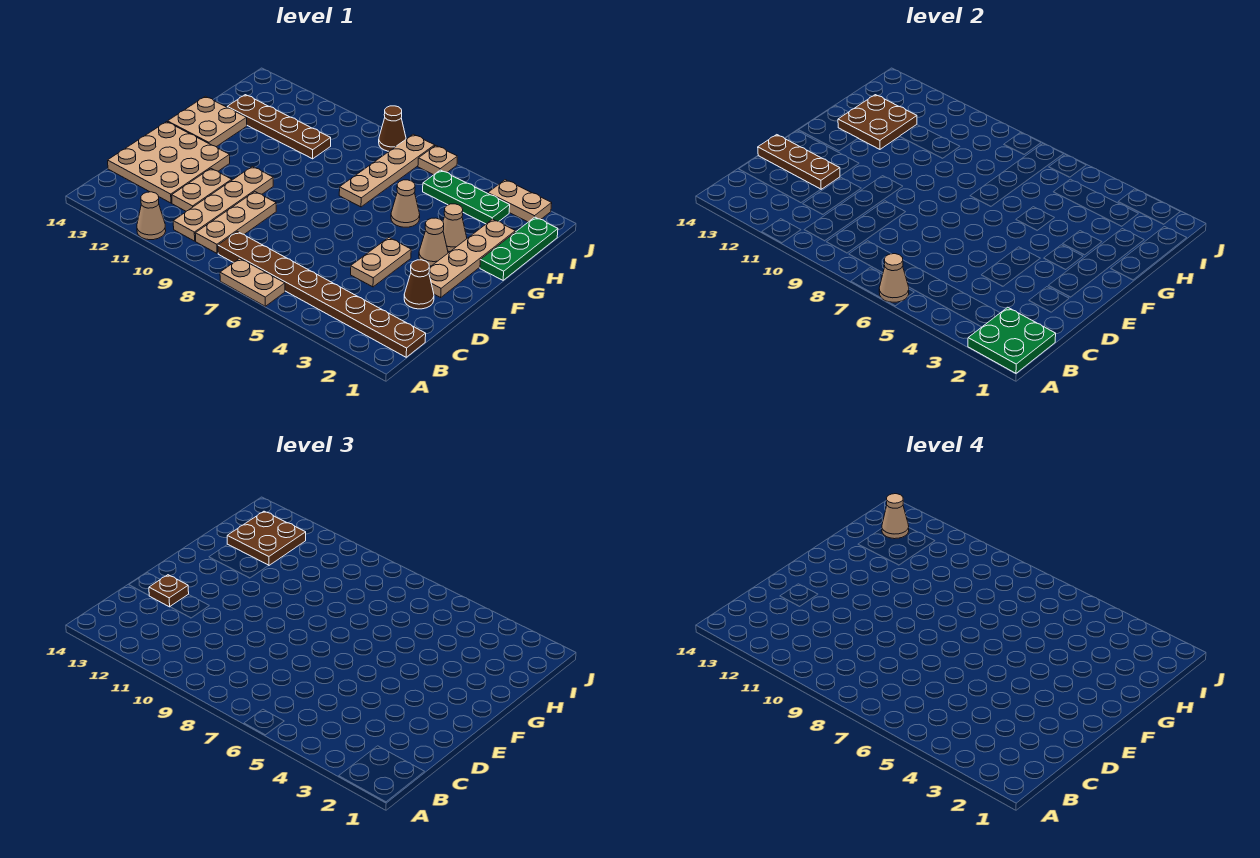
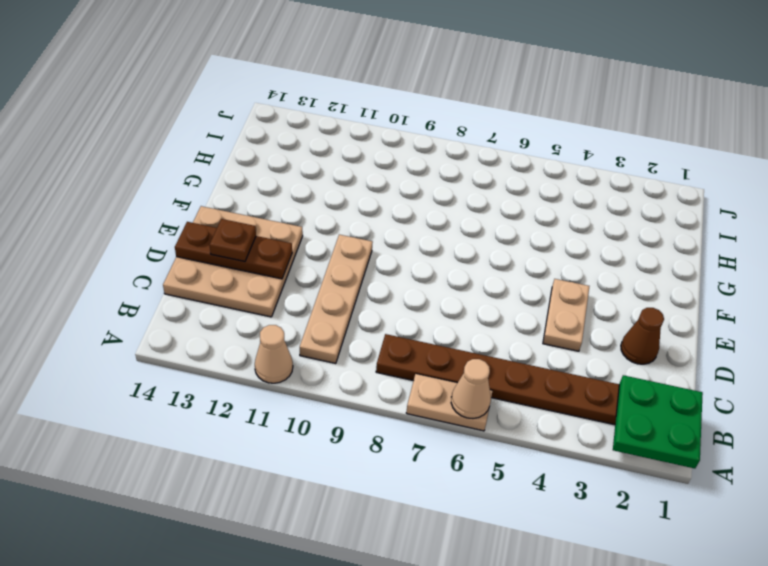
none -> tan 1x3 plate [195,192,276,253]
none -> tan 1x2 plate [172,169,232,211]
none -> tan 1x4 plate [429,219,515,297]

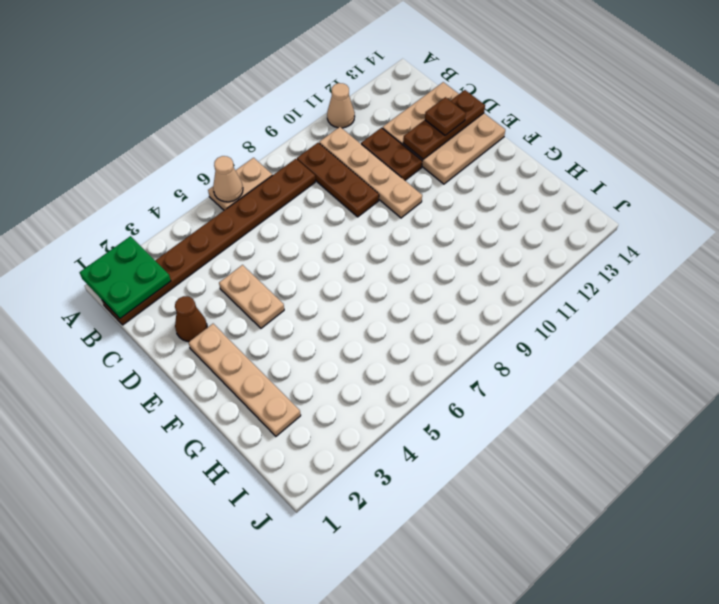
brown 1x3 plate [297,143,379,217] -> tan 1x3 plate [195,192,276,253]
brown 1x2 plate [361,128,422,180] -> tan 1x2 plate [172,169,232,211]
none -> tan 1x1 cone [419,218,448,266]
none -> tan 2x2 plate [168,96,247,147]
none -> green 1x3 plate [480,217,558,280]

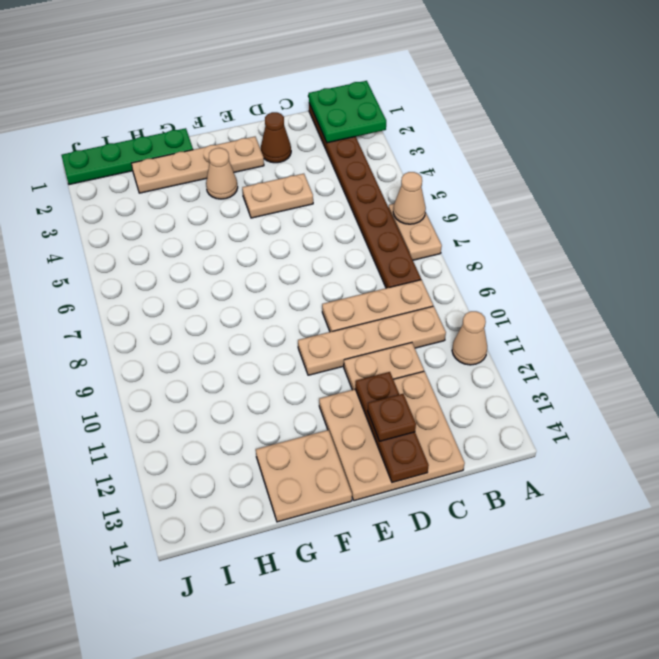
green 1x4 plate [61,128,193,185] -> green 1x3 plate [480,217,558,280]
none -> tan 1x1 cone [443,204,467,252]
none -> tan 1x1 cone [391,180,420,227]
none -> tan 1x4 plate [339,134,435,207]

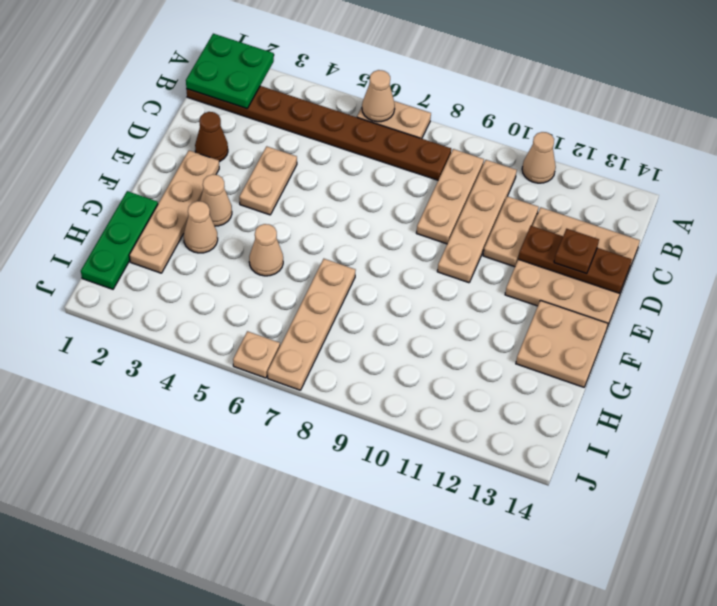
none -> brown 1x4 plate [227,95,331,159]
none -> green 1x3 plate [423,170,510,224]
none -> tan 1x2 plate [488,180,552,222]

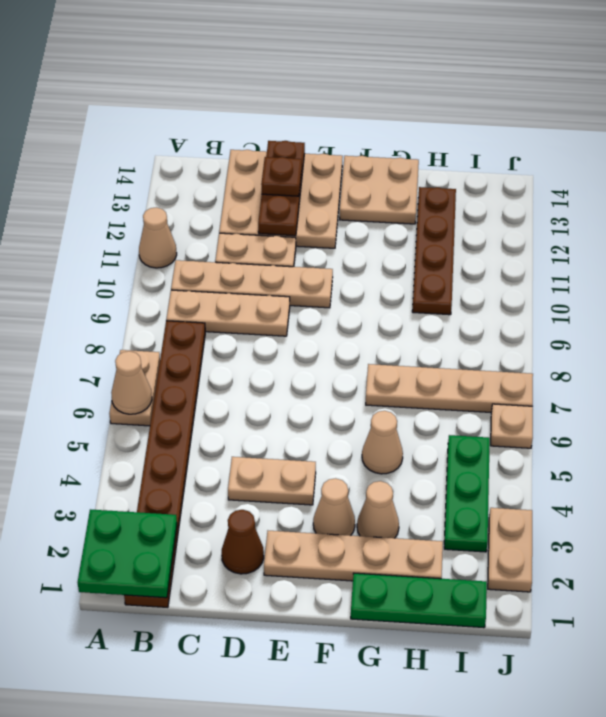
none -> brown 1x1 cone [379,106,406,151]
none -> brown 2x2 plate [838,95,917,149]
none -> brown 2x2 plate [227,511,306,565]

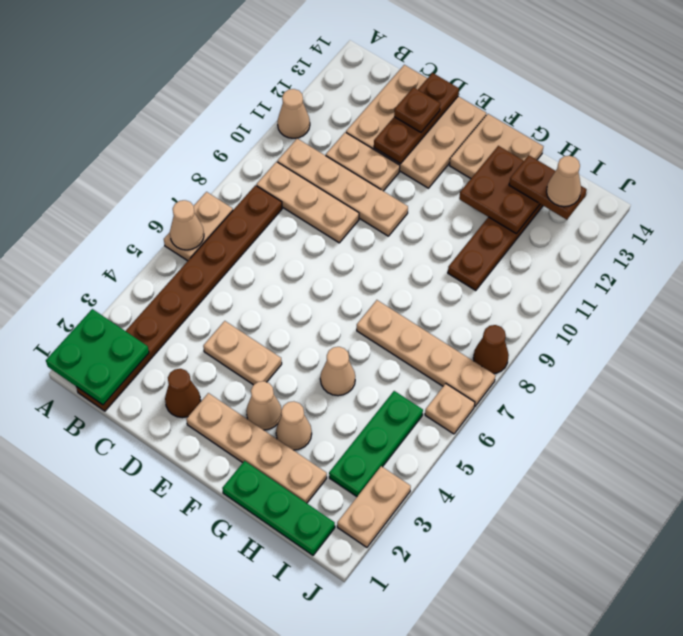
brown 1x2 plate [509,155,587,220] -> brown 2x2 plate [227,511,306,565]

